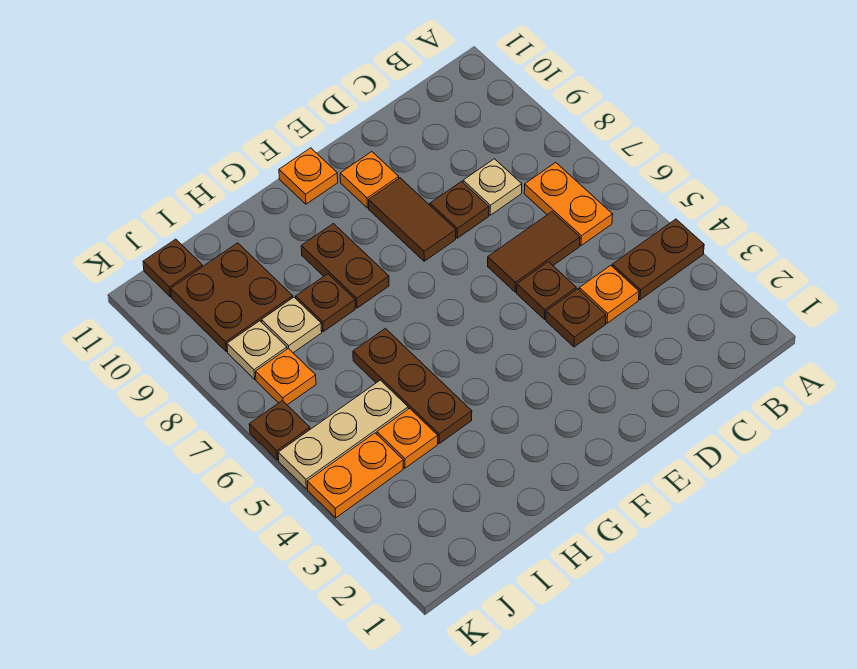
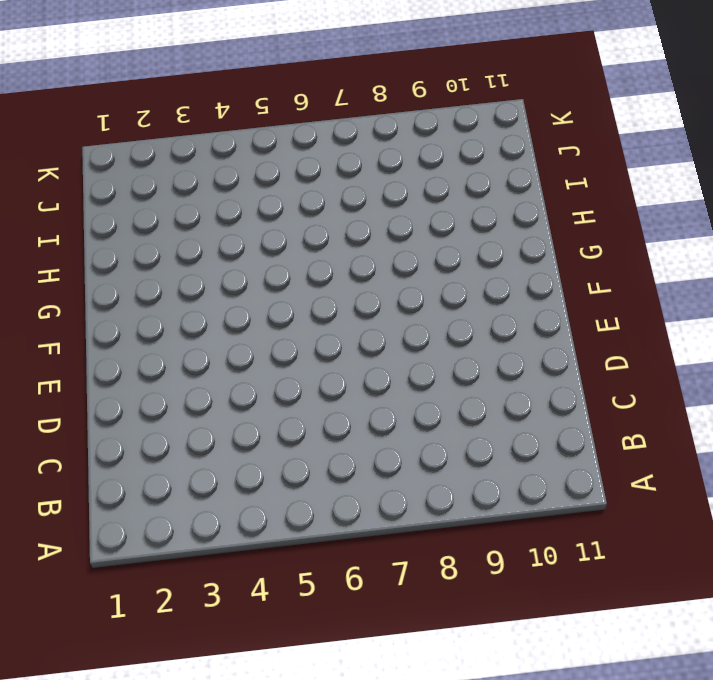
none -> brown 1x2 plate [612,219,704,300]
none -> orange 1x2 plate [524,162,613,246]
none -> orange 1x1 plate [579,265,639,323]

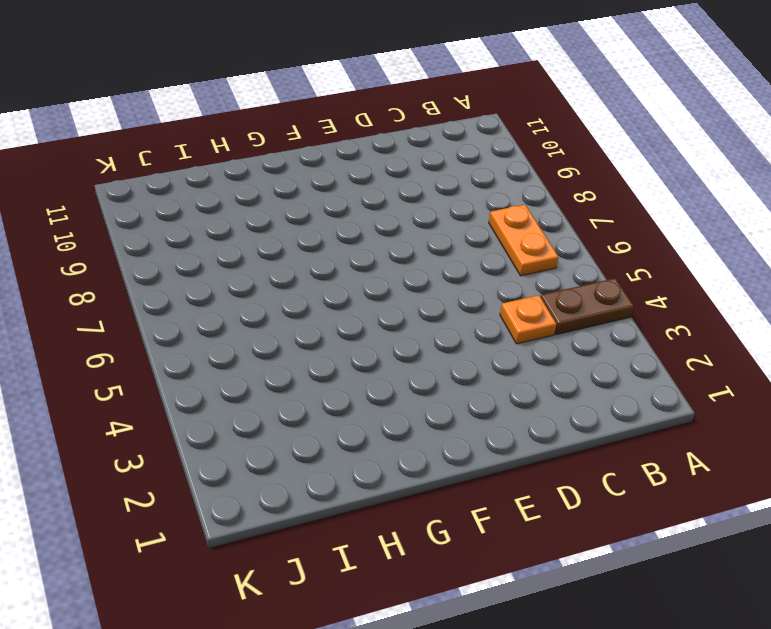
none -> brown 1x2 tile [488,212,580,292]
none -> tan 1x1 plate [463,159,522,215]
none -> brown 1x1 plate [546,289,606,347]

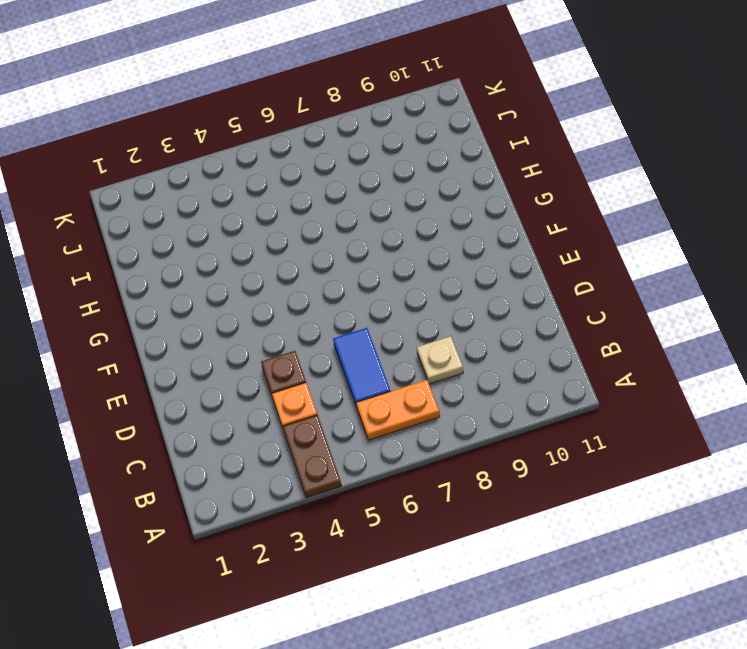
blue 1x2 tile [333,328,390,407] -> brown 1x2 tile [488,212,580,292]
none -> brown 1x1 plate [517,262,576,319]
none -> brown 1x1 plate [430,182,489,238]
none -> brown 1x2 tile [369,178,456,261]

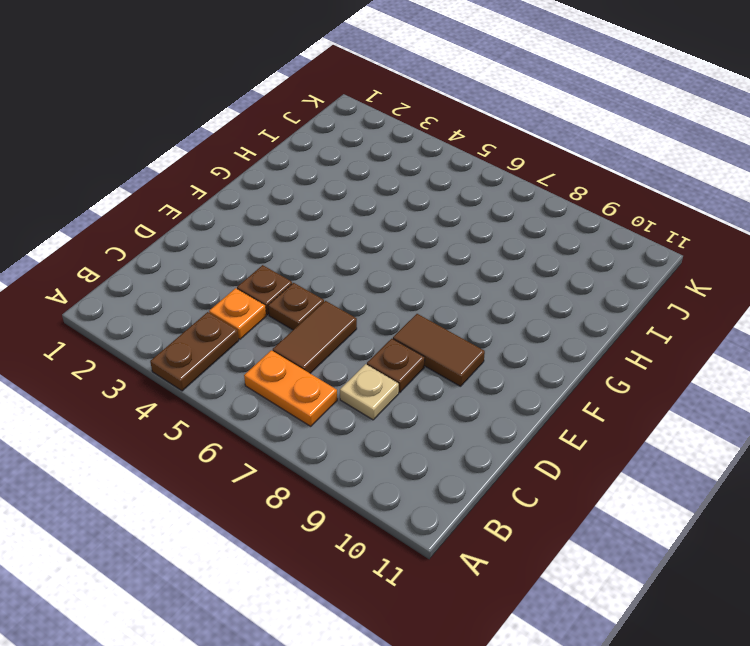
none -> orange 1x1 plate [340,152,399,208]
none -> orange 1x1 plate [279,148,338,204]
none -> brown 1x2 plate [301,224,389,308]

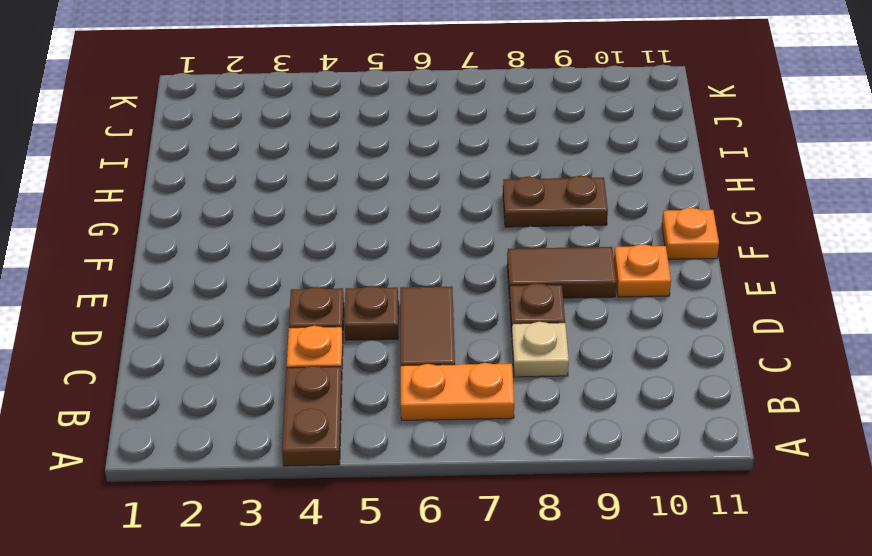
none -> brown 1x3 plate [353,328,472,443]
none -> brown 1x1 plate [296,274,355,332]
none -> orange 1x1 plate [377,408,438,468]

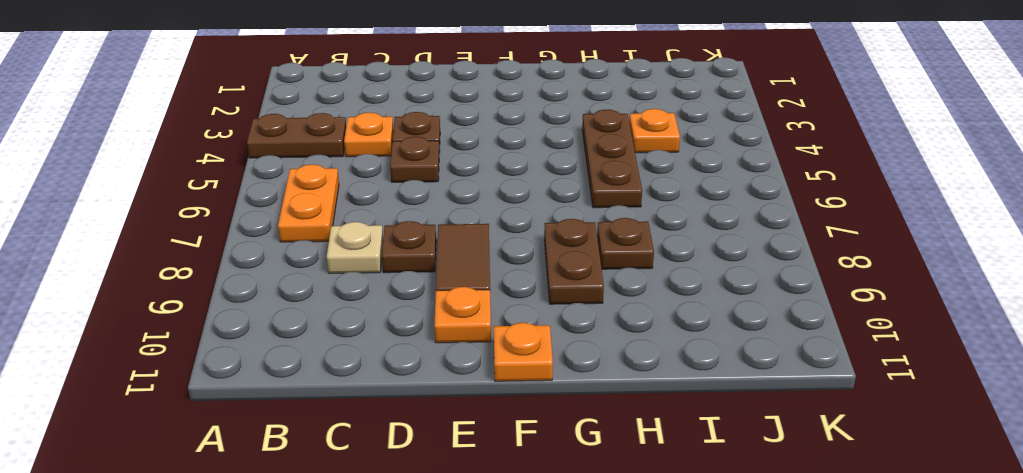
none -> brown 1x2 tile [488,212,580,292]
none -> tan 1x3 plate [278,380,408,489]
none -> tan 1x1 plate [262,297,322,353]

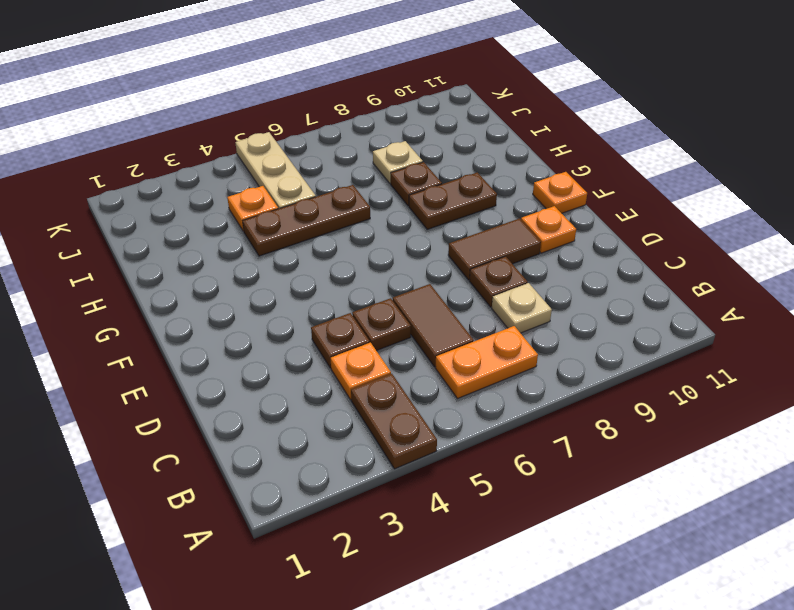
none -> brown 2x2 plate [171,243,293,352]
none -> orange 1x2 plate [307,433,403,518]
none -> orange 1x1 plate [256,348,316,405]

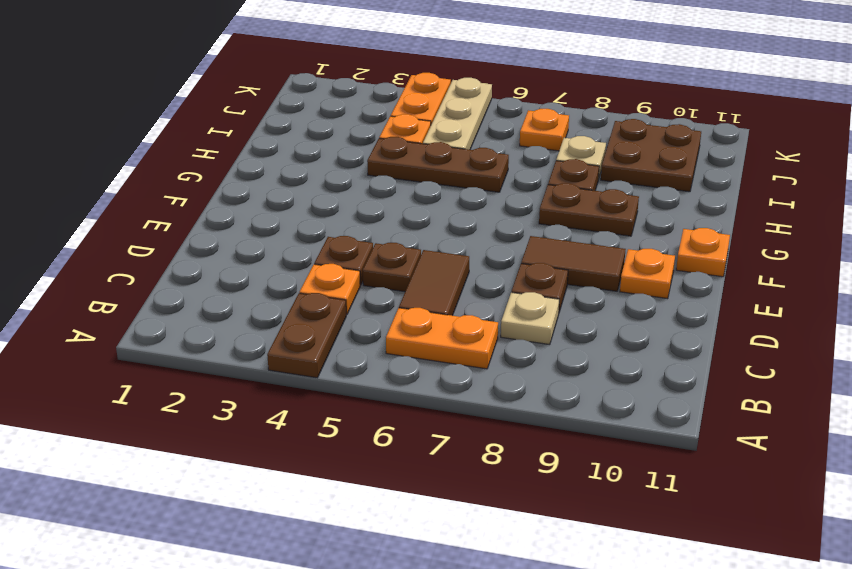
none -> tan 1x1 plate [227,321,287,379]
none -> brown 1x1 plate [143,239,202,297]
none -> brown 1x1 plate [249,401,310,460]

